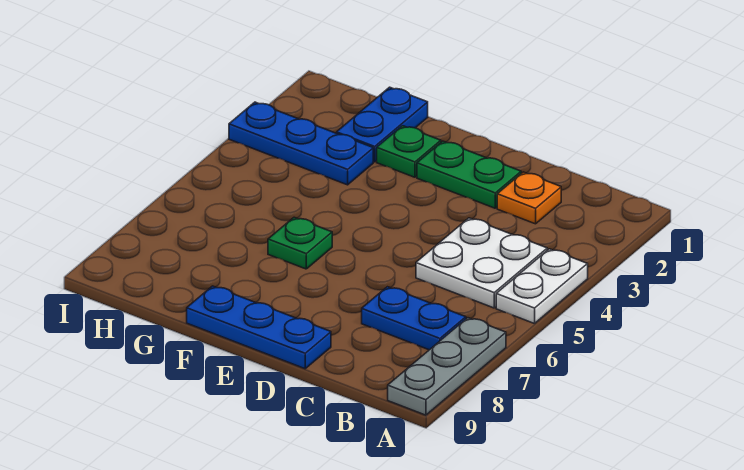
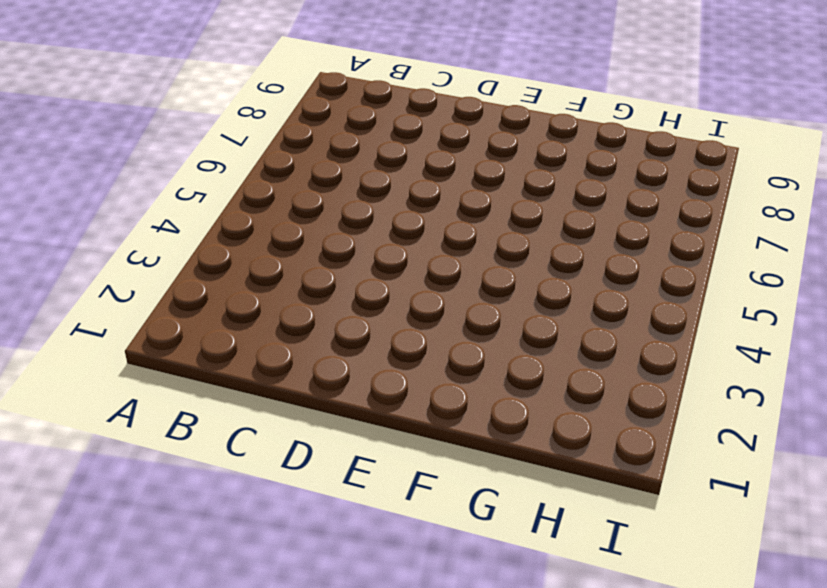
none -> white 1x2 plate [496,249,588,324]
none -> grey 1x3 plate [388,318,506,415]

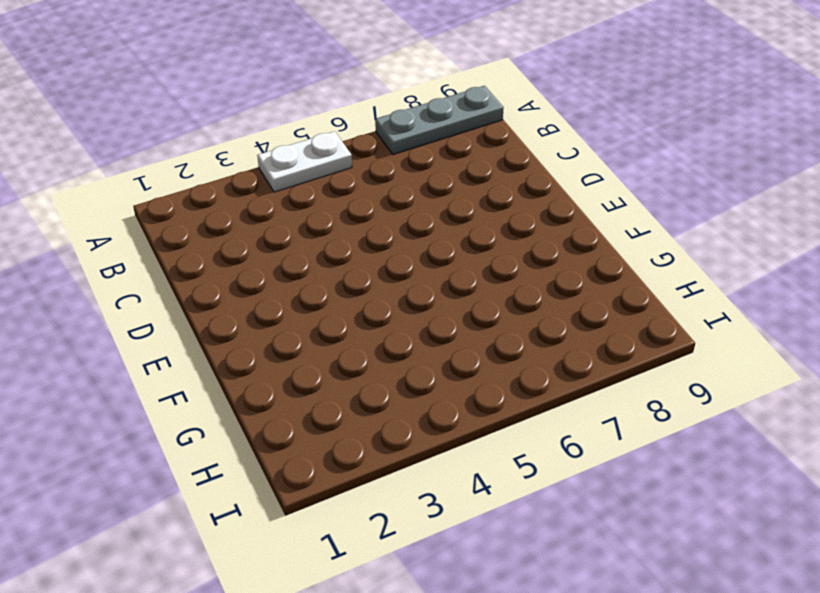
none -> white 2x2 plate [416,218,547,308]
none -> blue 1x2 plate [362,287,466,350]

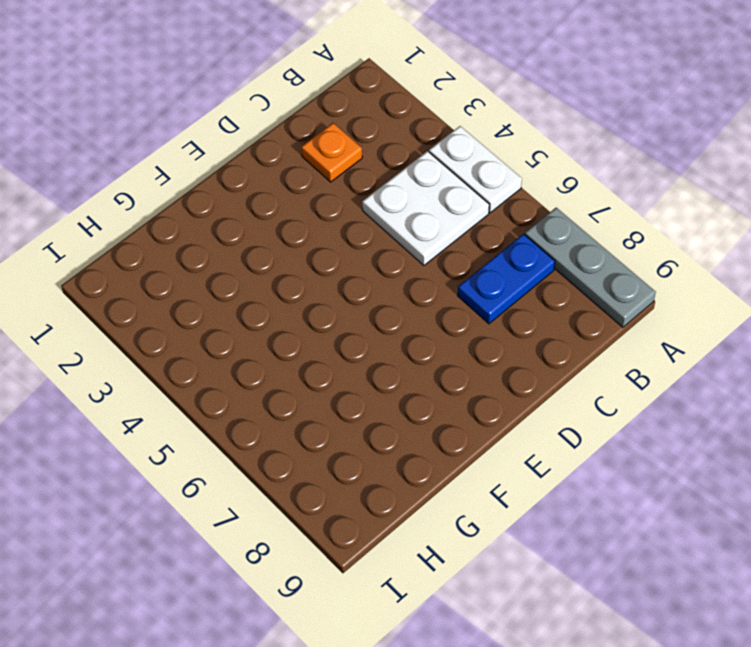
none -> green 1x2 plate [417,141,521,208]
none -> blue 1x3 plate [187,286,331,369]

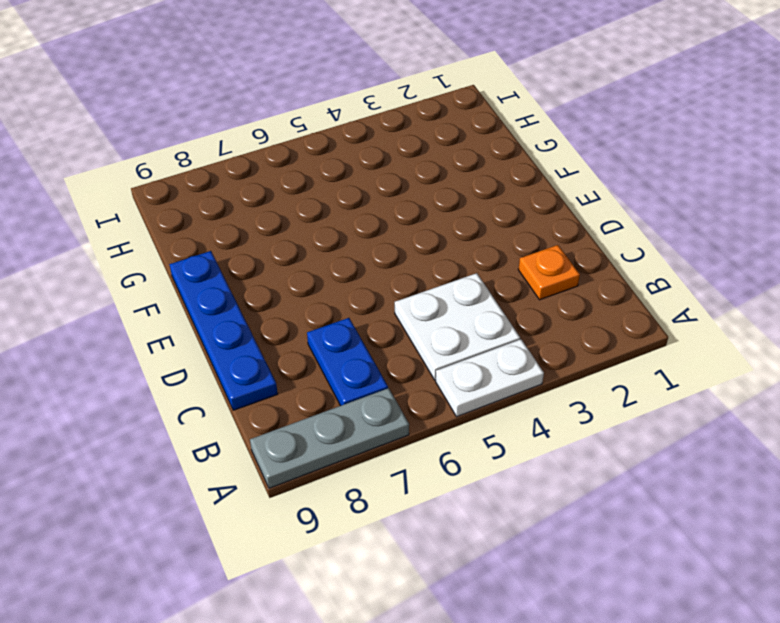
blue 1x4 plate [170,251,278,410] -> blue 1x3 plate [187,286,331,369]
none -> green 1x2 plate [417,141,521,208]
none -> green 1x1 plate [377,126,441,177]

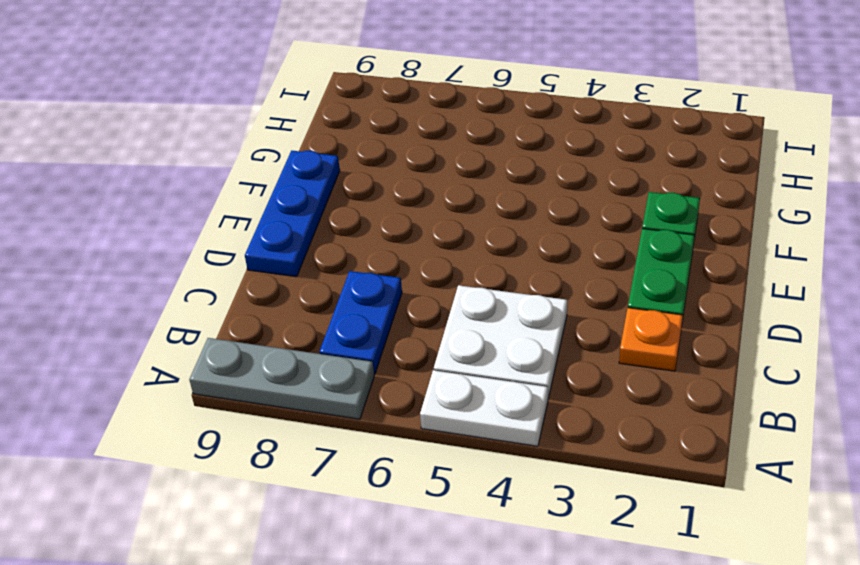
none -> green 1x1 plate [268,217,332,269]
none -> blue 1x2 plate [337,87,428,162]

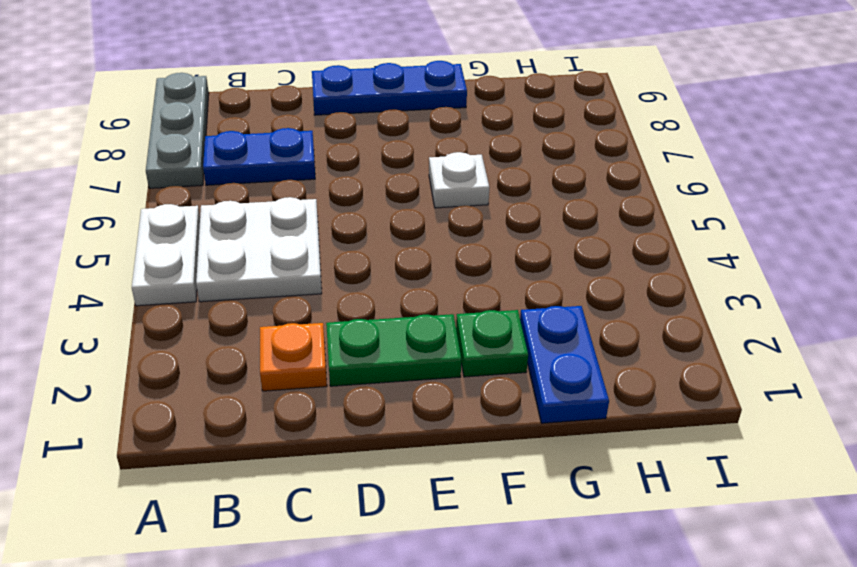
white 1x1 plate [429,152,489,208] -> green 1x1 plate [268,217,332,269]
none -> blue 1x3 plate [229,102,373,185]

